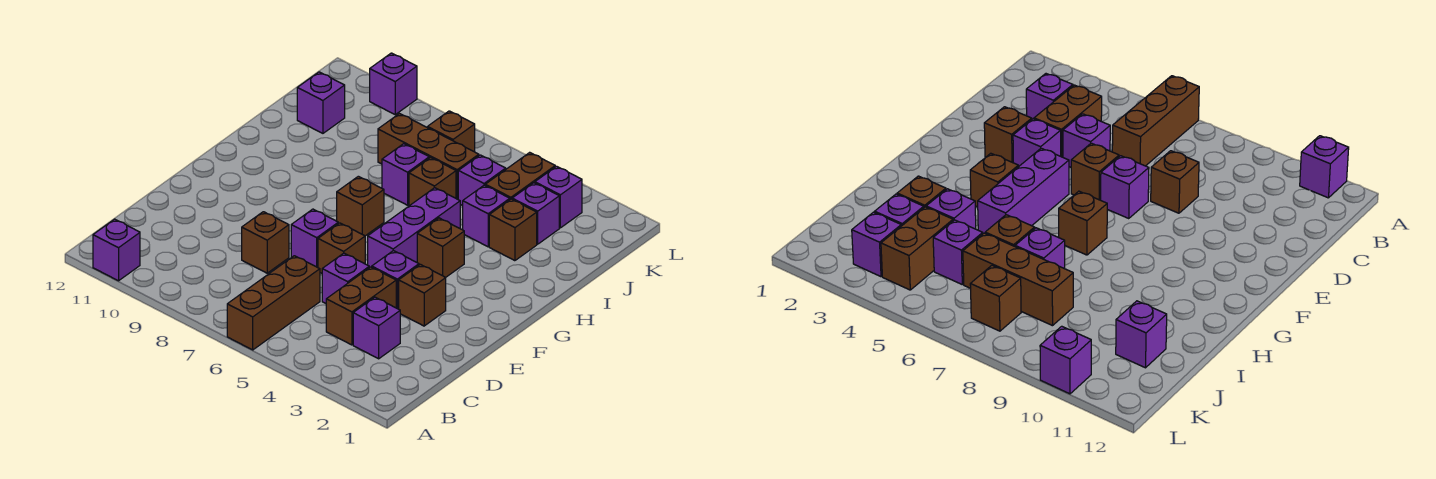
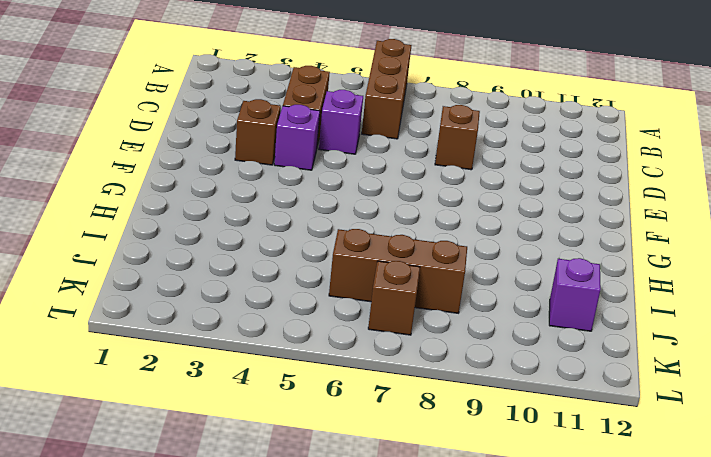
none -> purple 1x1 brick [93,219,140,281]
none -> purple 1x1 brick [353,297,400,359]
none -> brown 1x1 brick [318,223,365,273]

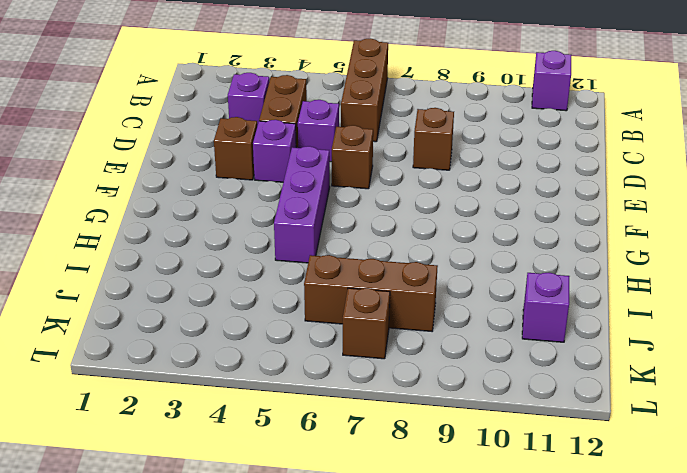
none -> purple 1x1 brick [291,209,338,268]
none -> brown 1x1 brick [417,218,464,277]
none -> brown 1x1 brick [337,176,384,236]

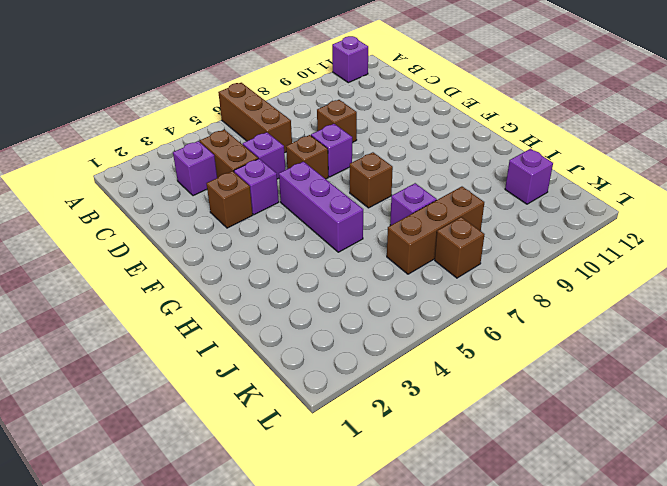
none -> brown 1x1 brick [417,218,464,277]
none -> brown 1x1 brick [489,199,537,261]
none -> purple 1x1 brick [463,185,510,247]

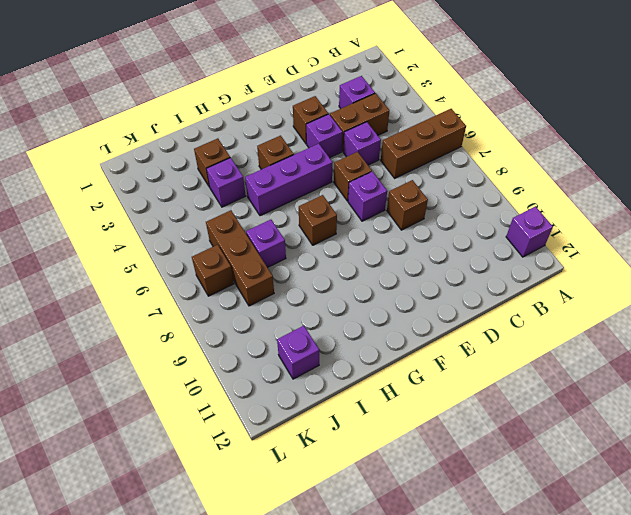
none -> brown 1x1 brick [409,158,456,206]
none -> purple 1x1 brick [512,183,559,244]
none -> brown 1x2 brick [485,152,555,199]

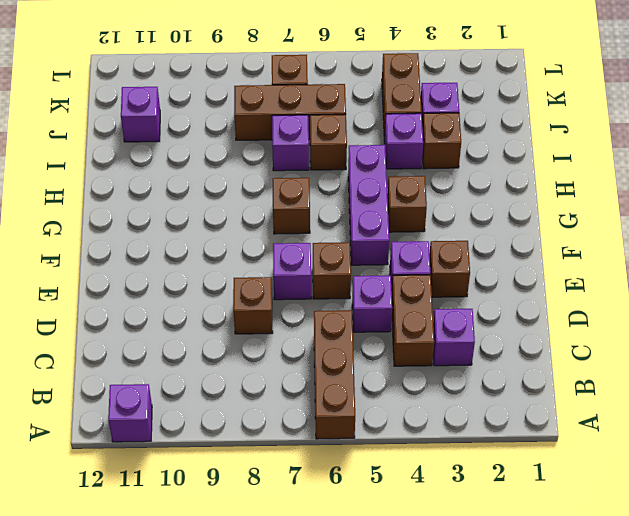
none -> purple 1x1 brick [458,155,506,206]
none -> purple 1x1 brick [535,166,582,228]
none -> purple 1x1 brick [370,53,417,114]

